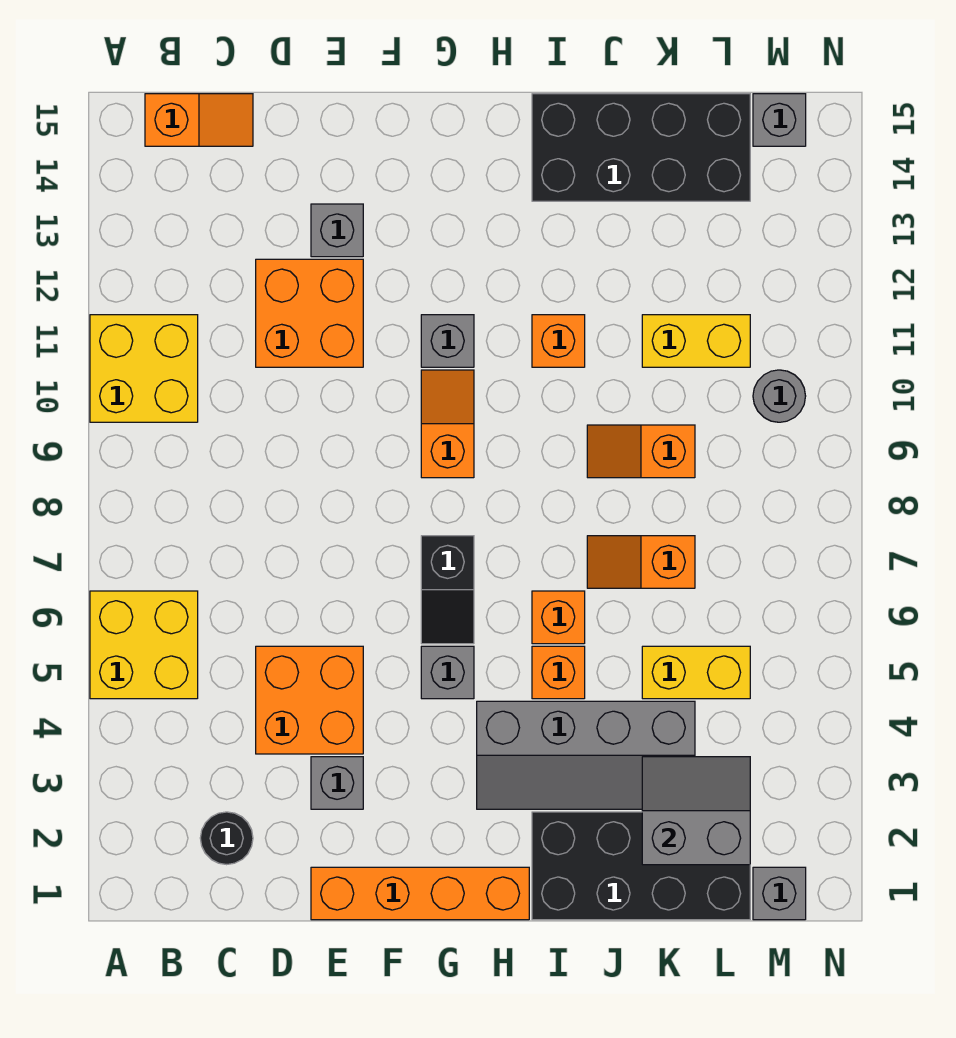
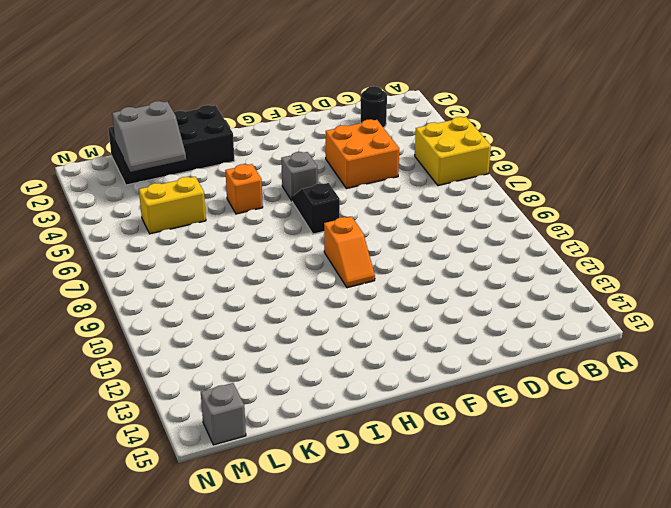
none -> yellow 2x2 brick [90,315,198,422]
none -> orange 1x2 slope [145,94,253,146]
none -> orange 2x2 brick [256,259,363,367]

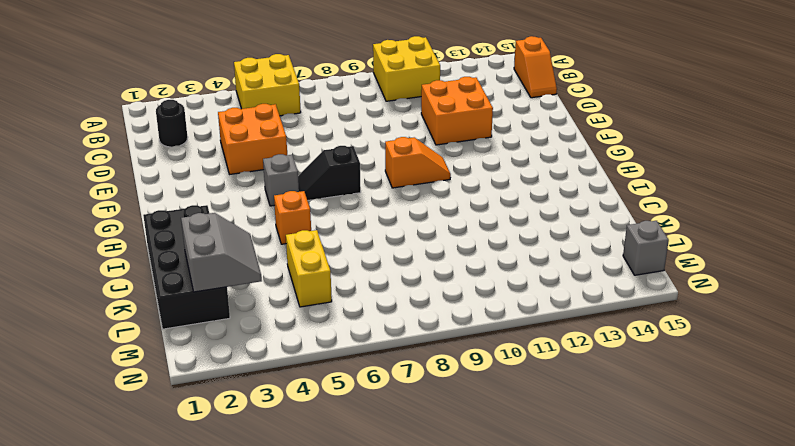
none -> orange 1x4 brick [311,867,529,920]
none -> grey 1x1 brick [311,757,363,809]
none -> grey 1x1 brick [311,204,363,257]

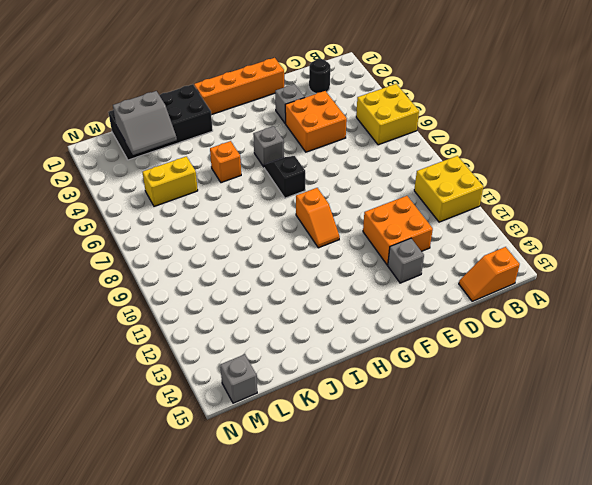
none -> grey 1x1 brick [421,315,474,367]
none -> grey 2x4 slope [477,701,695,809]
none -> orange 1x1 brick [532,591,585,644]

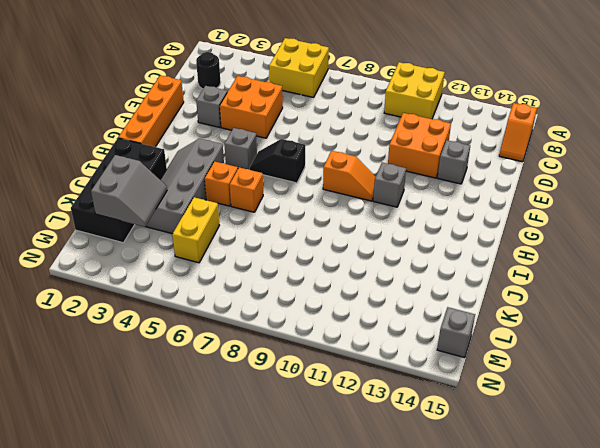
none -> orange 1x1 brick [532,315,585,367]
none -> black 2x4 brick [532,94,750,201]
none -> orange 1x2 slope [587,536,695,588]

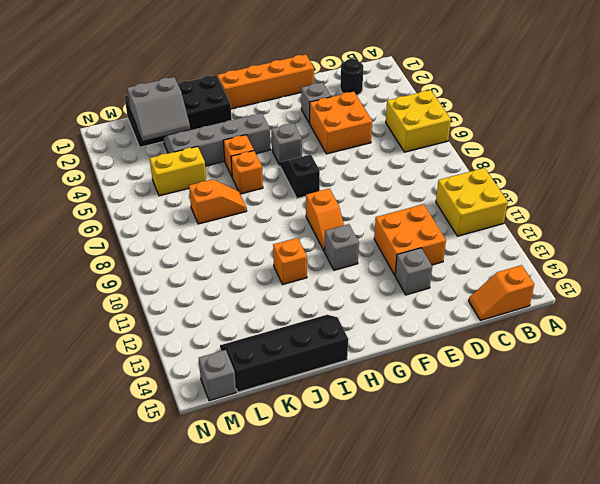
black 2x4 slope [220,315,348,392] -> black 2x4 brick [532,94,750,201]
none -> orange 1x2 slope [587,425,695,478]
none -> yellow 1x2 brick [642,315,750,367]
none -> grey 1x1 brick [753,867,806,920]

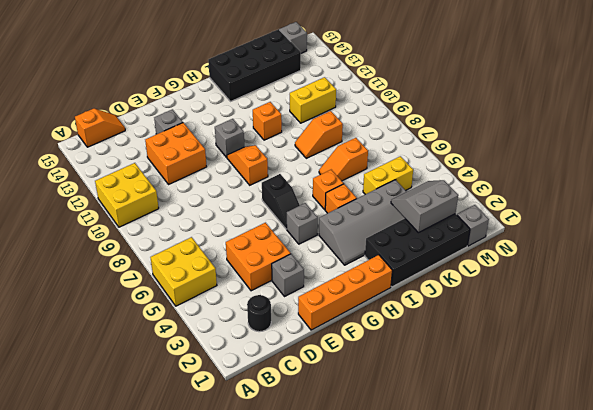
none -> grey 1x1 round brick [753,370,806,422]

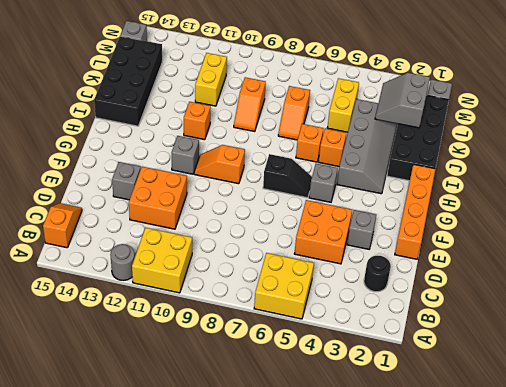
grey 1x1 round brick [110,244,135,280] -> grey 1x1 round brick moved to [753,370,806,422]

